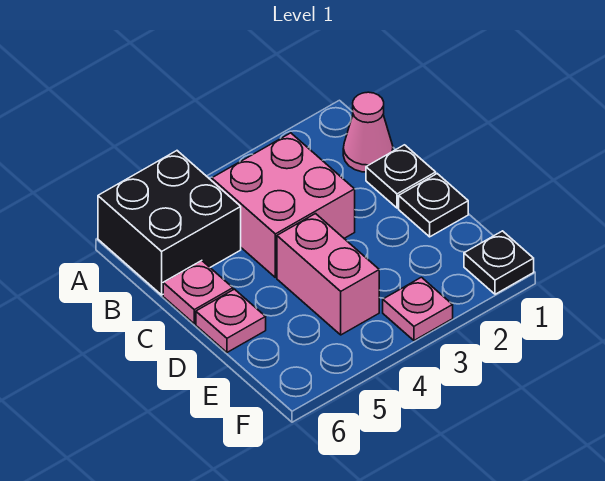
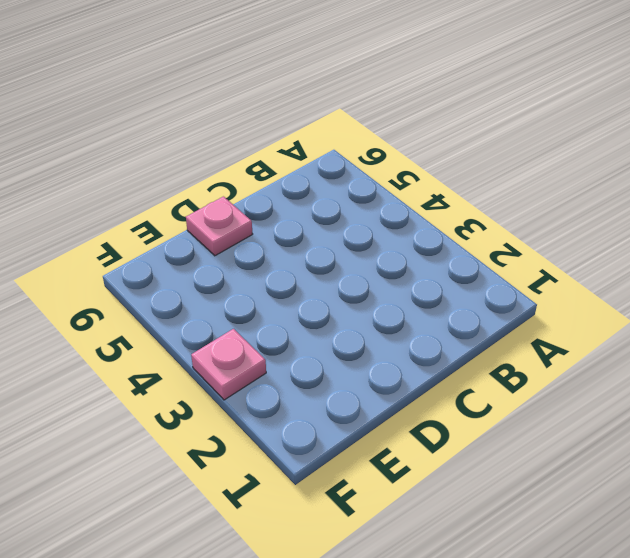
none -> black 2x2 brick [98,151,241,295]
none -> pink 1x1 cone [343,92,393,172]

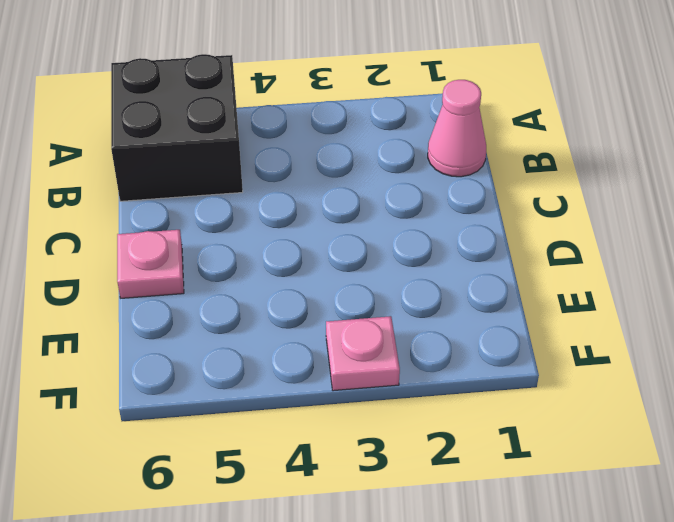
none -> pink 2x2 brick [212,133,355,277]
none -> black 1x1 plate [366,145,436,208]

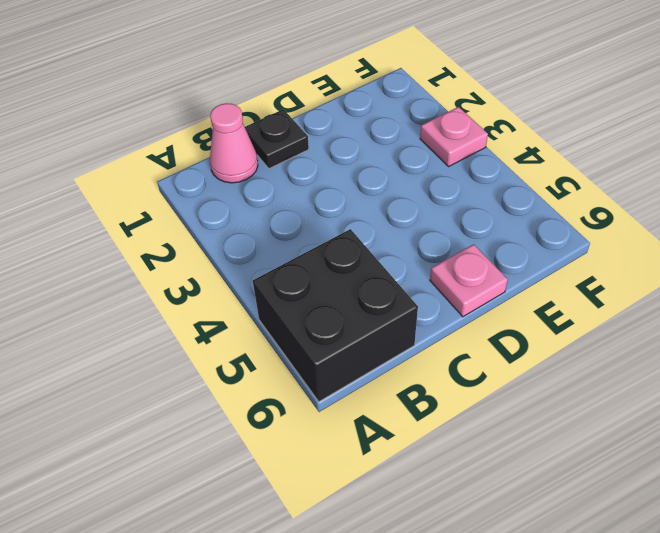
none -> pink 2x2 brick [212,133,355,277]
none -> pink 1x1 plate [163,261,233,324]

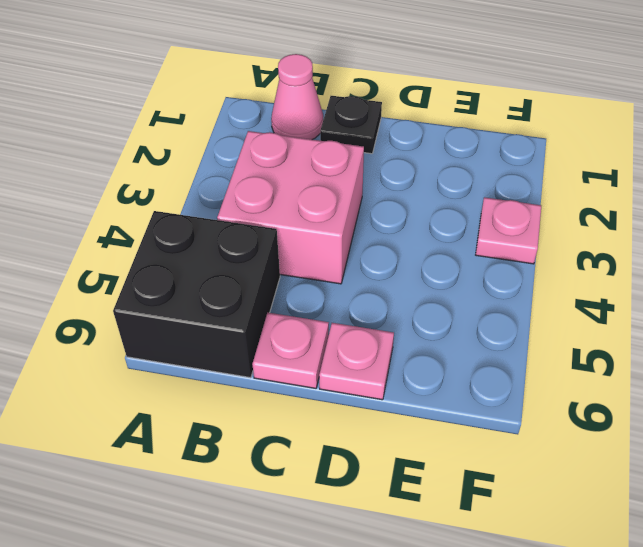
none -> black 1x1 plate [399,174,468,237]
none -> pink 1x2 brick [277,214,379,335]

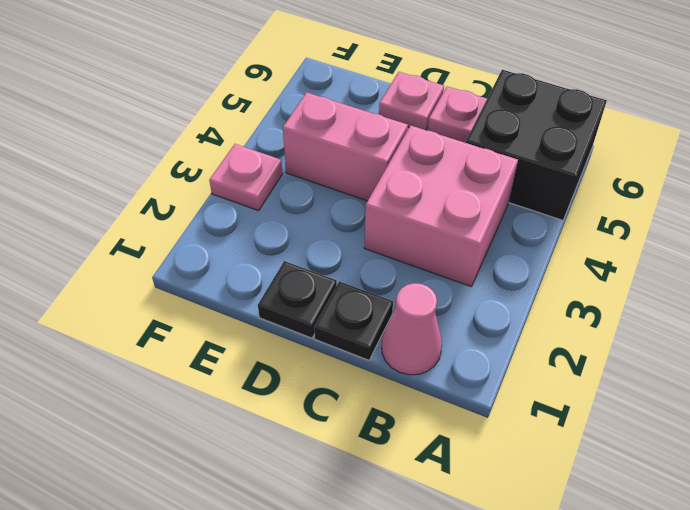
none -> black 1x1 plate [464,231,534,294]

